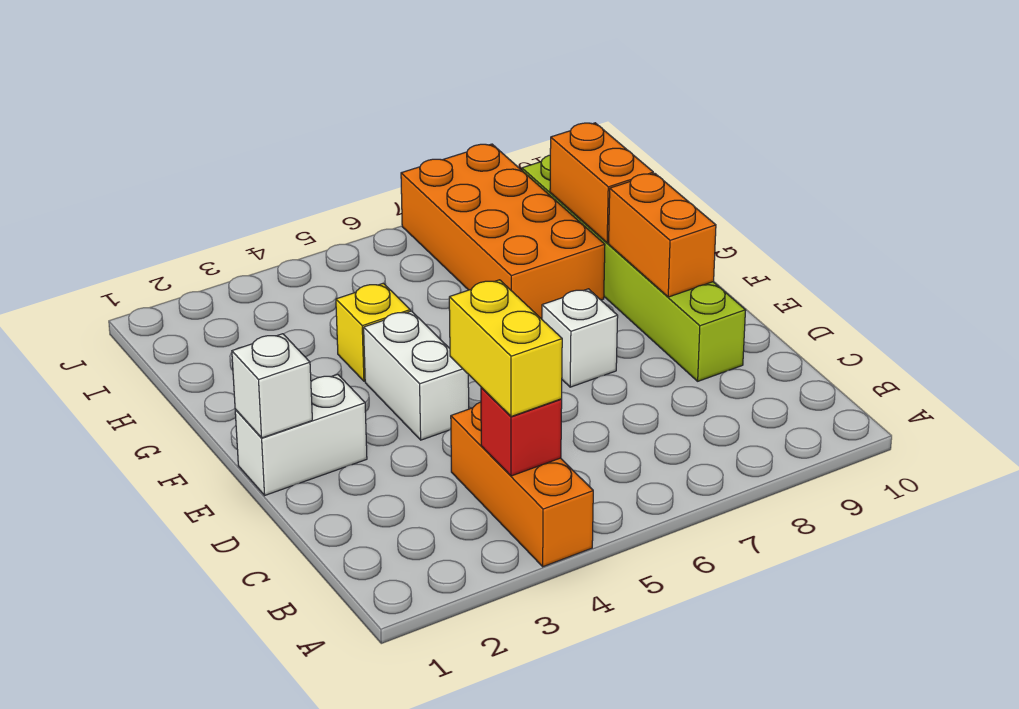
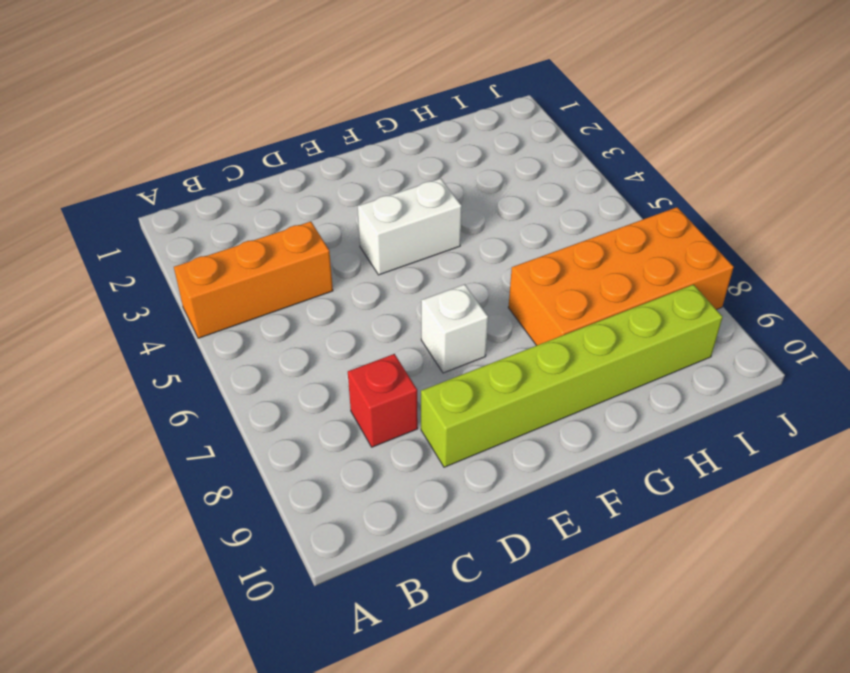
red 1x1 brick [348,354,418,447] -> red 1x1 brick moved to [481,387,562,476]
none -> white 1x2 brick [235,374,367,495]
none -> yellow 1x1 brick [336,283,410,381]
none -> white 1x1 brick [232,334,312,438]

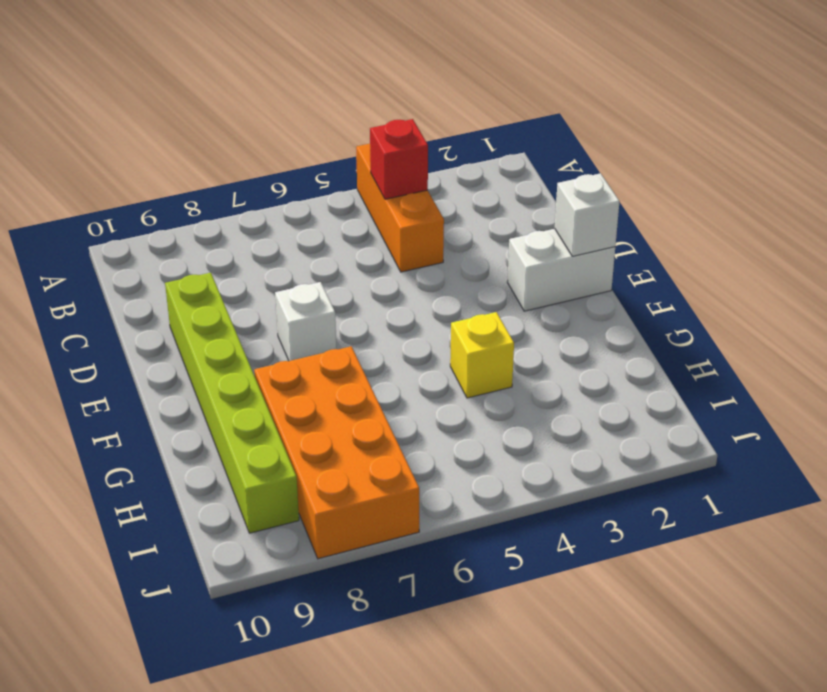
none -> white 1x2 brick [364,311,469,440]
none -> orange 1x2 brick [609,173,716,297]
none -> orange 1x2 brick [550,123,653,243]

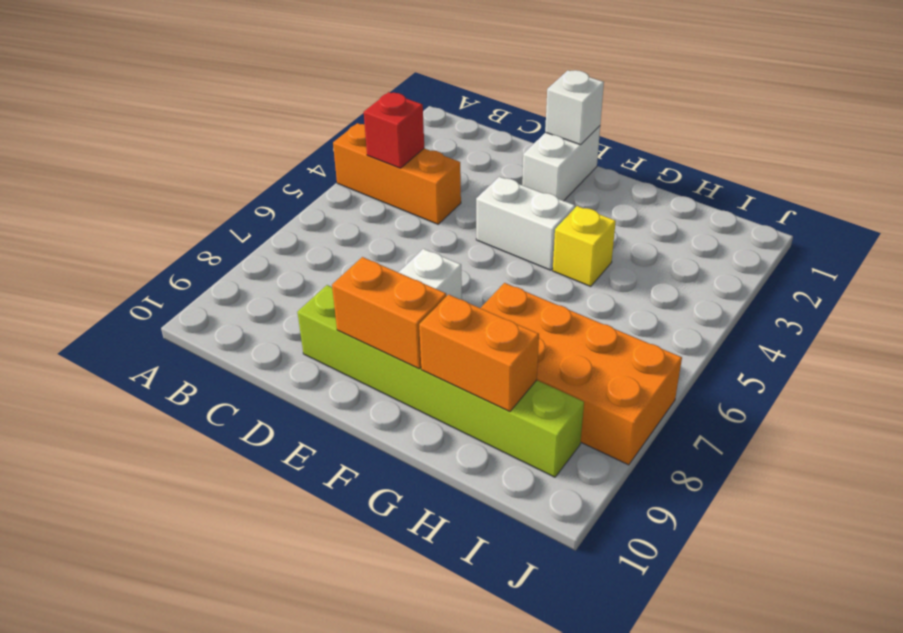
none -> yellow 1x2 brick [449,280,562,417]

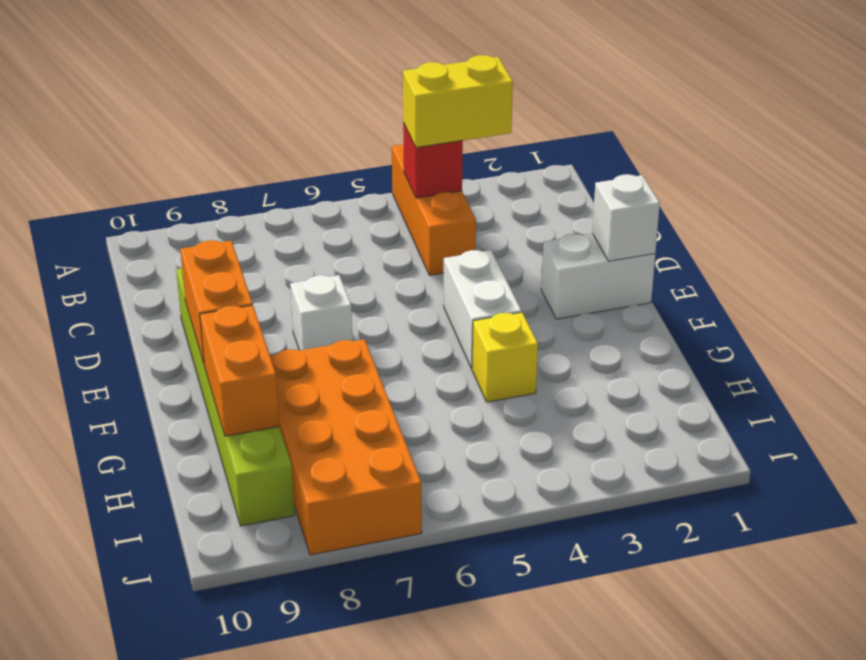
yellow 1x2 brick [403,55,513,148] -> yellow 1x2 brick turned to [449,280,562,417]

